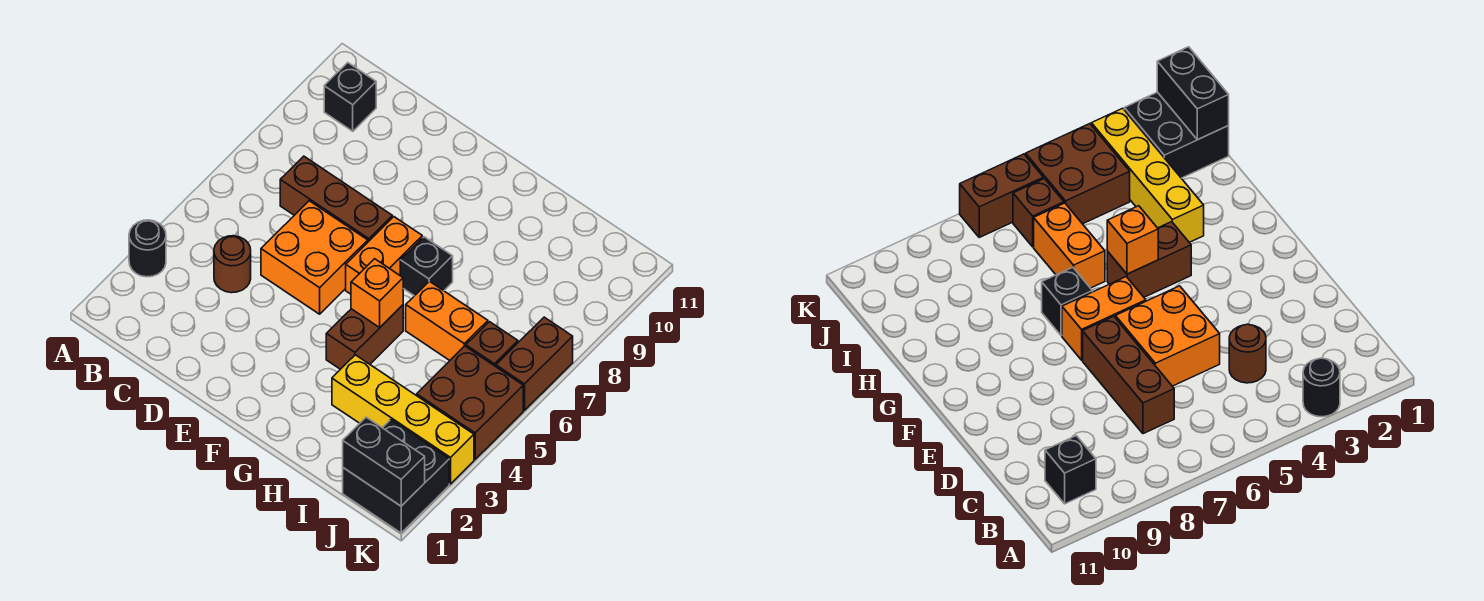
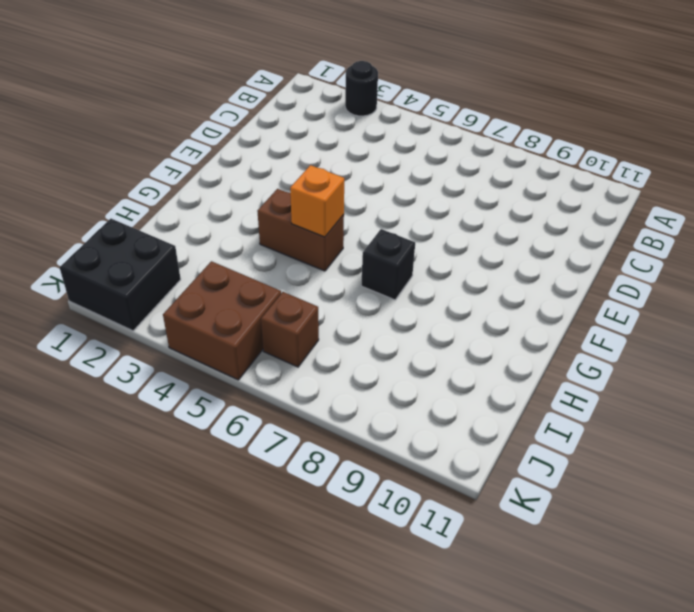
none -> black 1x1 brick [324,63,376,131]
none -> brown 1x1 round brick [214,236,251,293]
none -> brown 1x3 brick [280,156,392,242]

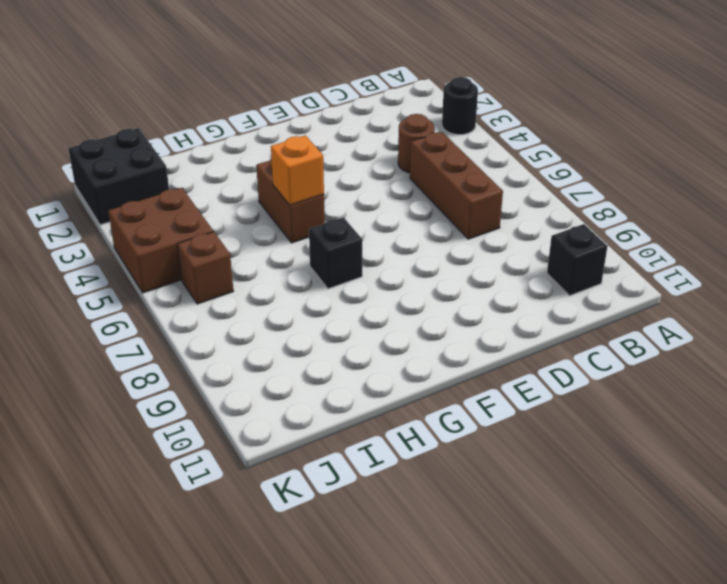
brown 1x3 brick [410,132,503,239] -> brown 1x3 brick turned to [280,156,392,242]
none -> orange 2x2 brick [261,201,368,314]
none -> orange 1x2 brick [346,217,422,294]
none -> yellow 1x4 brick [332,355,474,484]

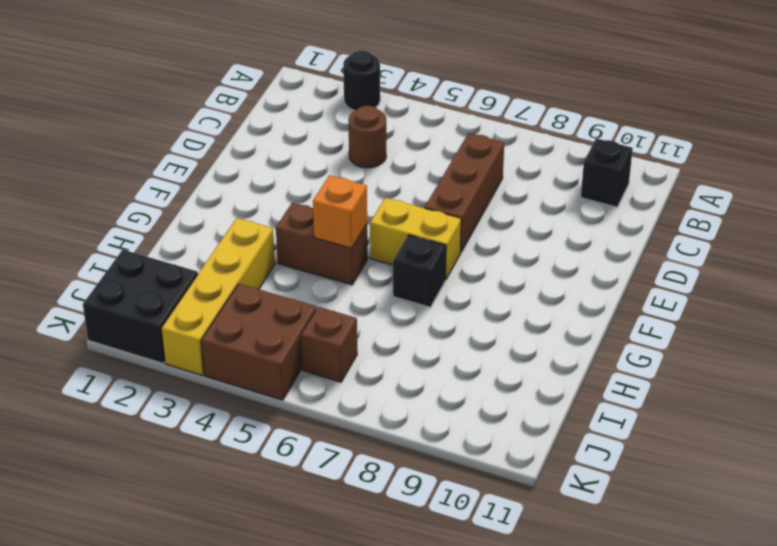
yellow 1x2 brick [370,198,461,280] -> orange 1x2 brick [346,217,422,294]
none -> orange 2x2 brick [261,201,368,314]
none -> orange 1x2 brick [406,281,488,360]
none -> brown 1x2 brick [496,317,573,410]

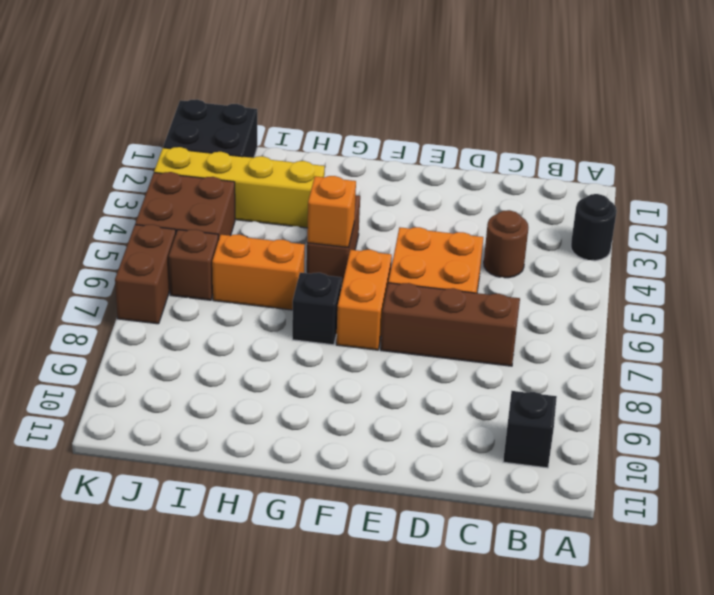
none -> black 1x2 brick [343,417,425,506]

